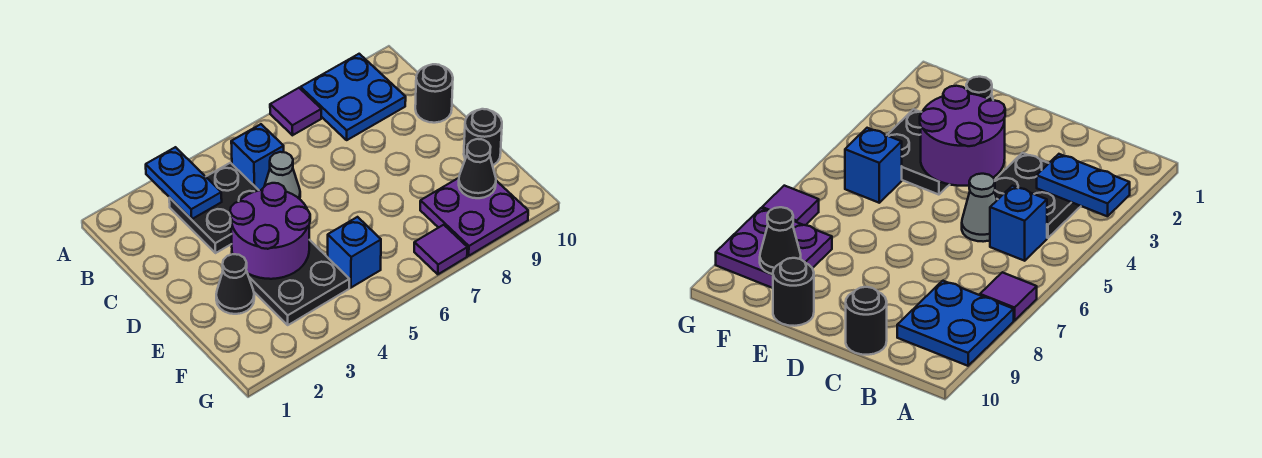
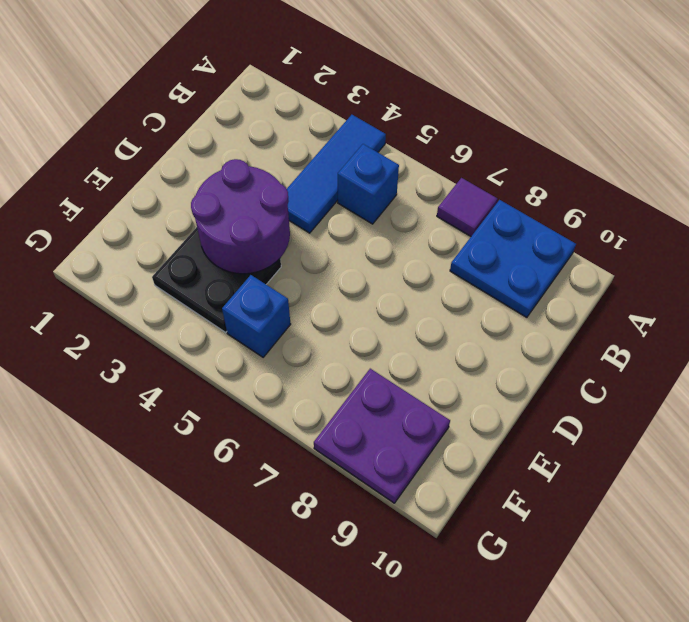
blue 1x3 tile [287,115,386,233] -> black 2x2 plate [169,163,259,253]
none -> grey 1x1 cone [264,152,300,199]
none -> black 1x1 round brick [415,64,453,123]
none -> black 1x1 cone [216,254,254,314]

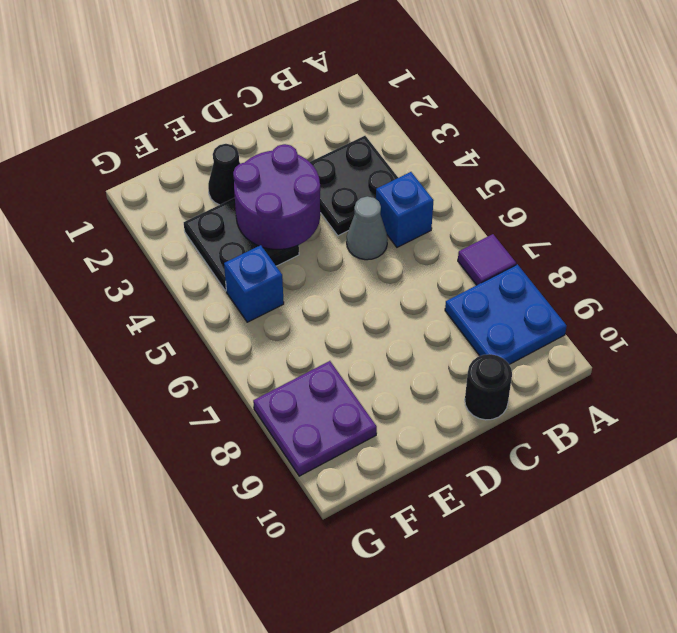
none -> black 1x1 round brick [464,109,502,165]
none -> purple 1x1 tile [414,225,467,274]
none -> blue 1x2 plate [146,147,222,219]

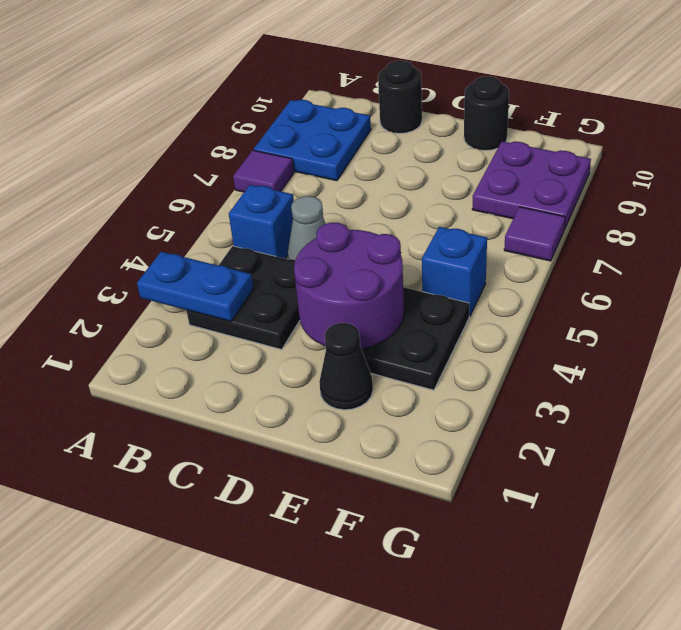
none -> black 1x1 cone [459,139,496,198]

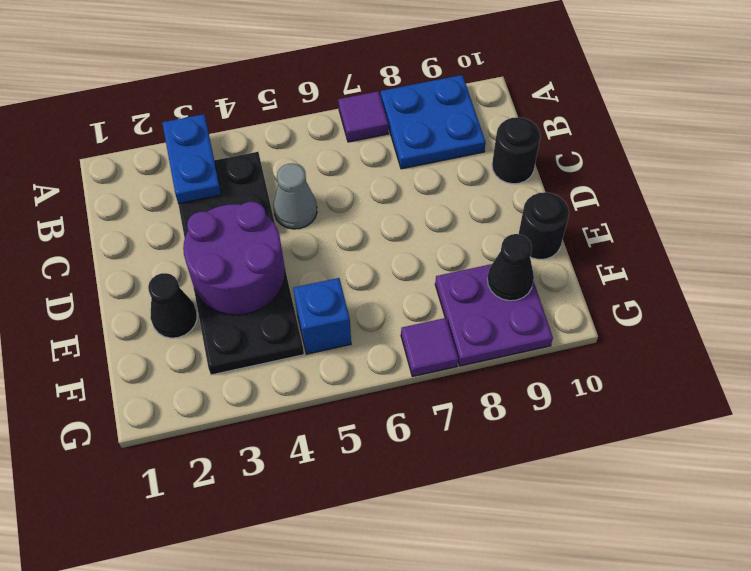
none -> blue 1x1 brick [231,124,284,190]

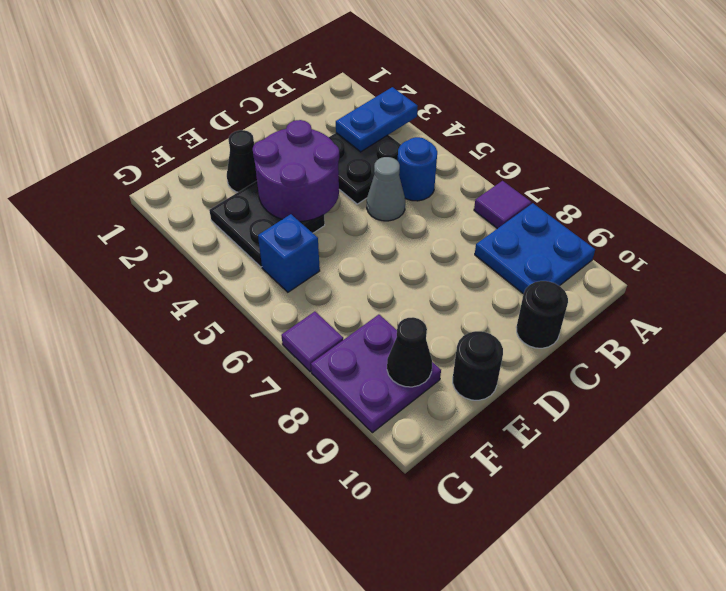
blue 1x1 round brick [398,137,437,201] -> blue 1x1 brick [231,124,284,190]

